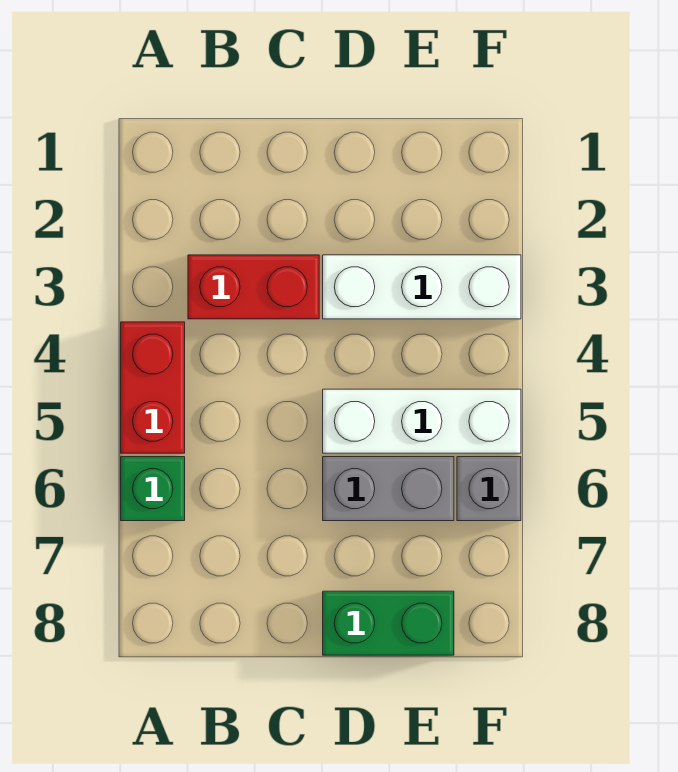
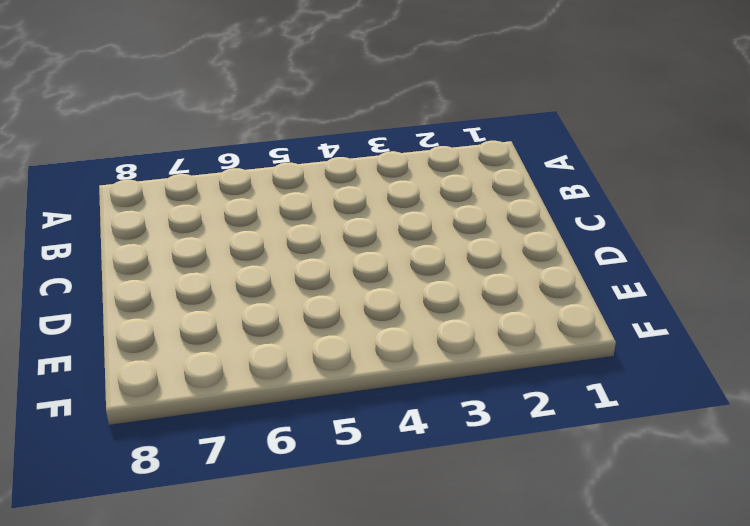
none -> red 1x2 brick [121,322,185,453]
none -> green 1x1 brick [121,457,185,521]

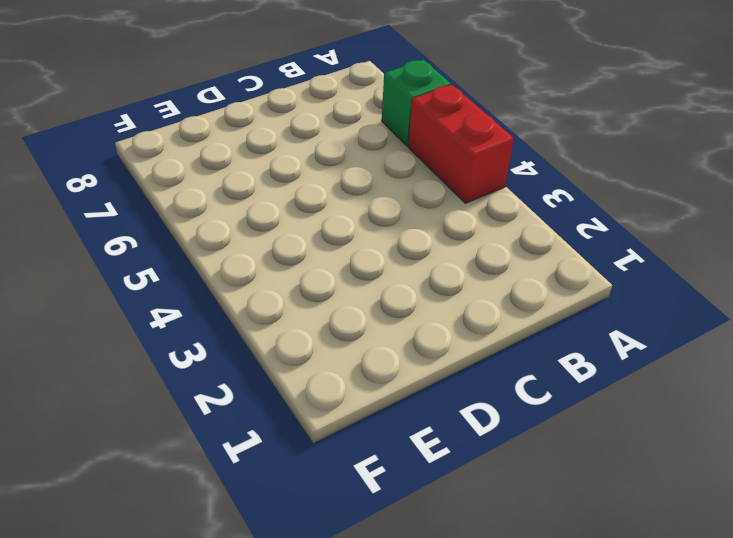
none -> red 1x2 brick [188,255,319,319]
none -> white 1x3 brick [323,255,521,319]

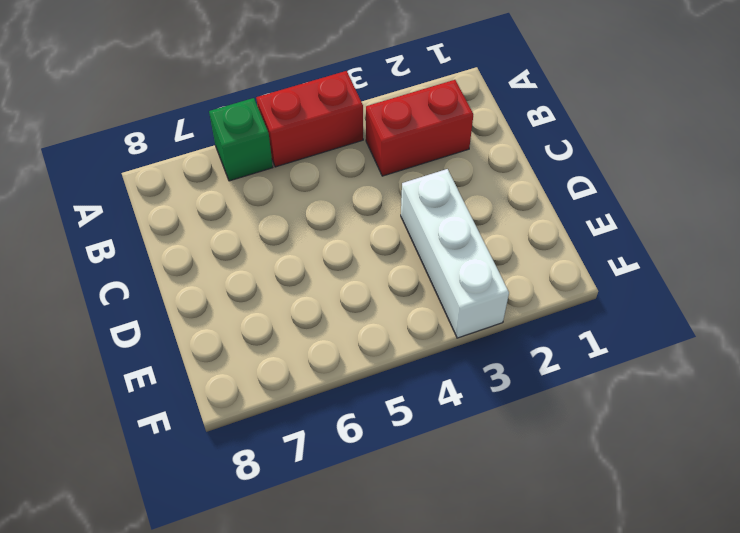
red 1x2 brick [366,80,473,176] -> red 1x2 brick turned to [188,255,319,319]
none -> white 1x3 brick [323,389,521,453]
none -> grey 1x2 brick [323,457,454,521]

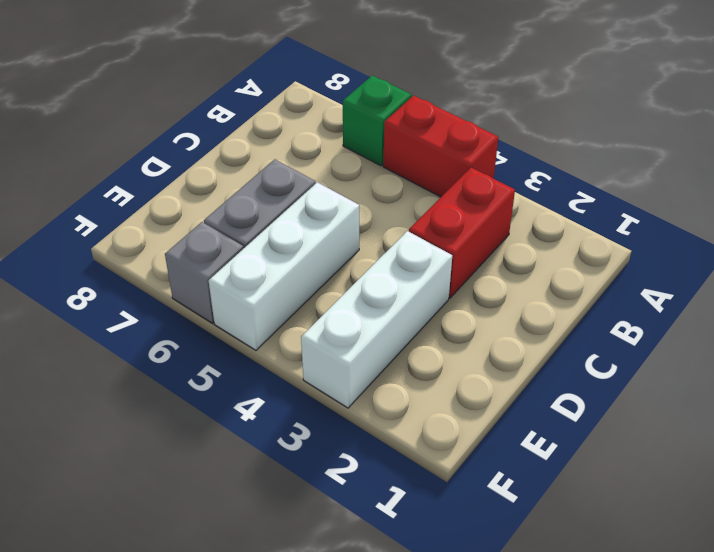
none -> green 1x2 brick [323,591,454,655]

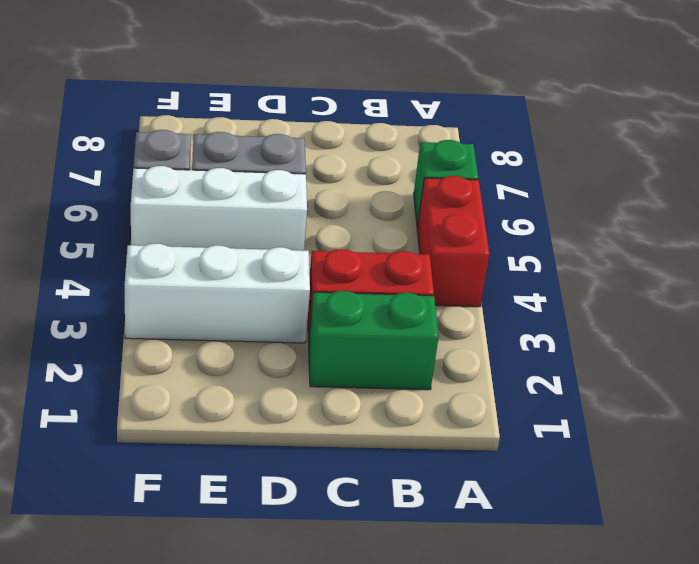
green 1x2 brick [309,291,439,390] -> green 1x2 brick moved to [323,591,454,655]

